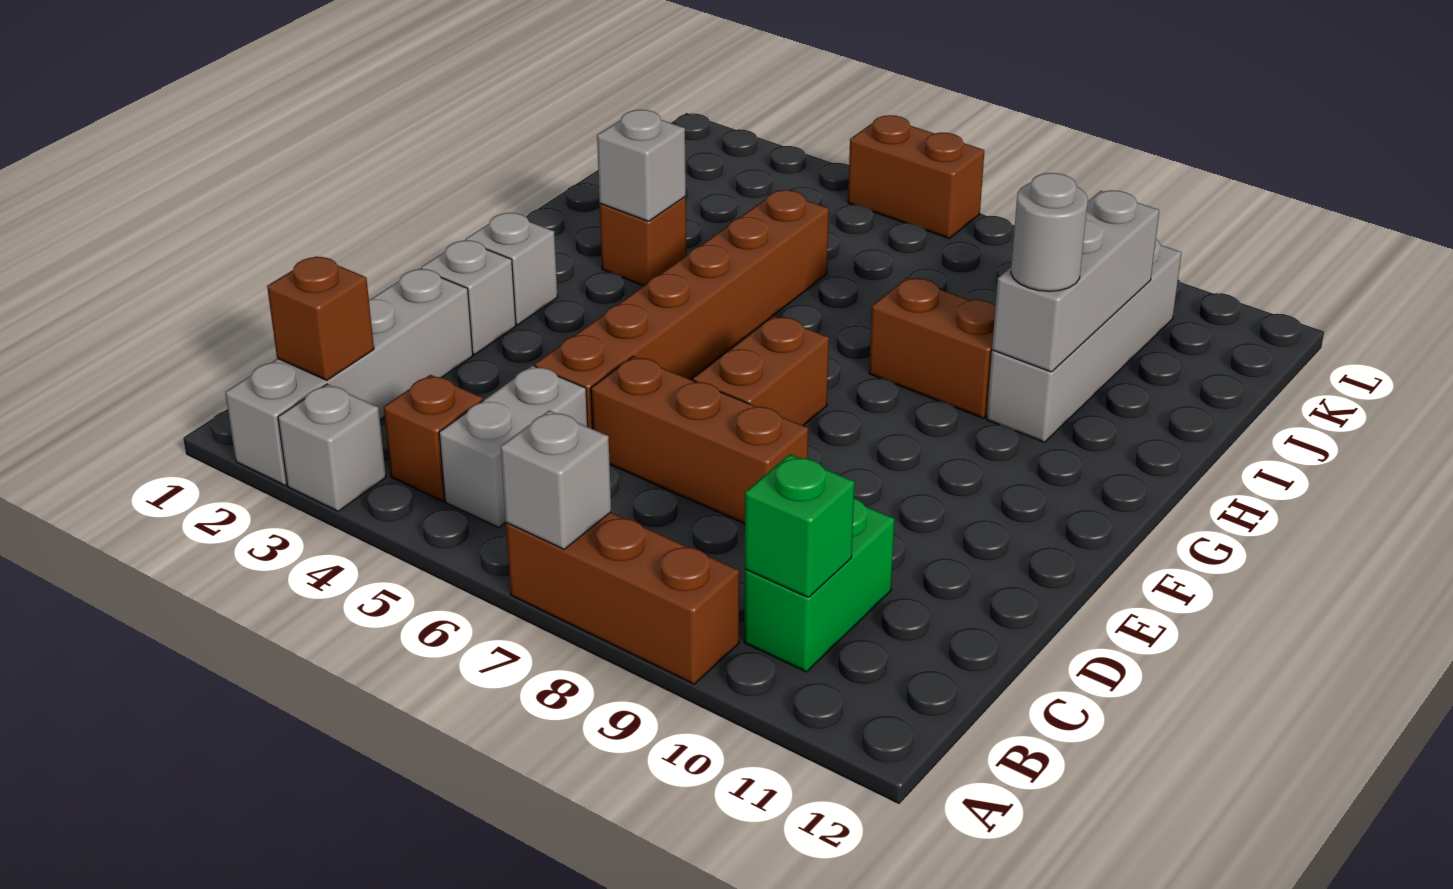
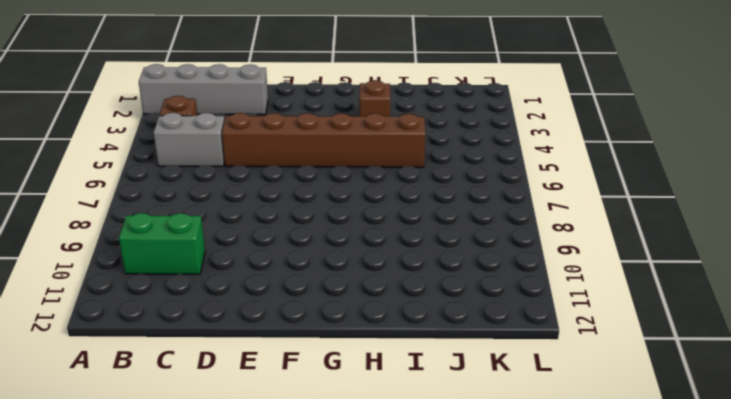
none -> grey 1x1 brick [278,384,386,511]
none -> brown 1x3 brick [506,512,739,684]
none -> brown 1x3 brick [591,356,808,524]

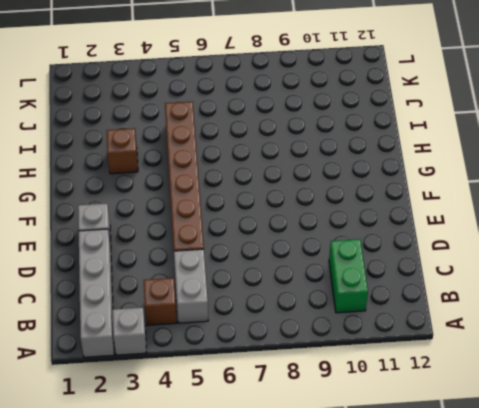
none -> brown 1x3 brick [506,512,739,684]
none -> brown 1x3 brick [591,356,808,524]
none -> brown 1x2 brick [693,316,829,426]

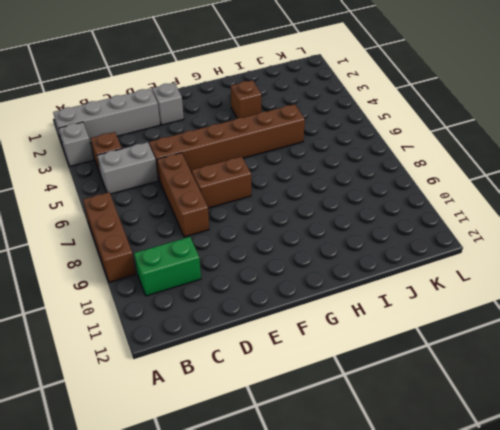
none -> grey 1x1 brick [465,213,558,325]
none -> brown 1x2 brick [869,278,995,418]
none -> grey 1x4 brick [986,239,1182,442]

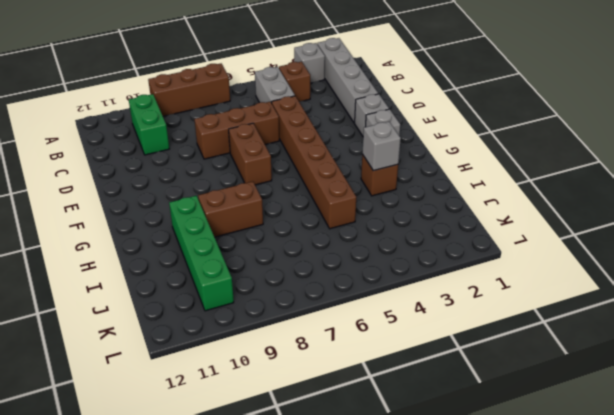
green 1x4 brick [169,196,234,311] -> grey 1x4 brick [986,239,1182,442]
none -> brown 1x2 brick [848,115,984,238]
none -> grey 1x1 brick [500,411,611,549]
none -> brown 1x1 brick [267,256,374,380]

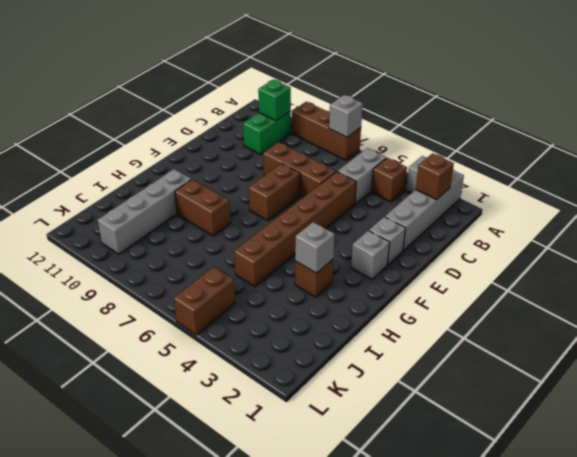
brown 1x2 brick [174,267,235,335] -> brown 1x2 brick turned to [848,115,984,238]
none -> grey 1x3 brick [992,190,1159,372]
none -> grey 1x1 round brick [1011,173,1088,291]

